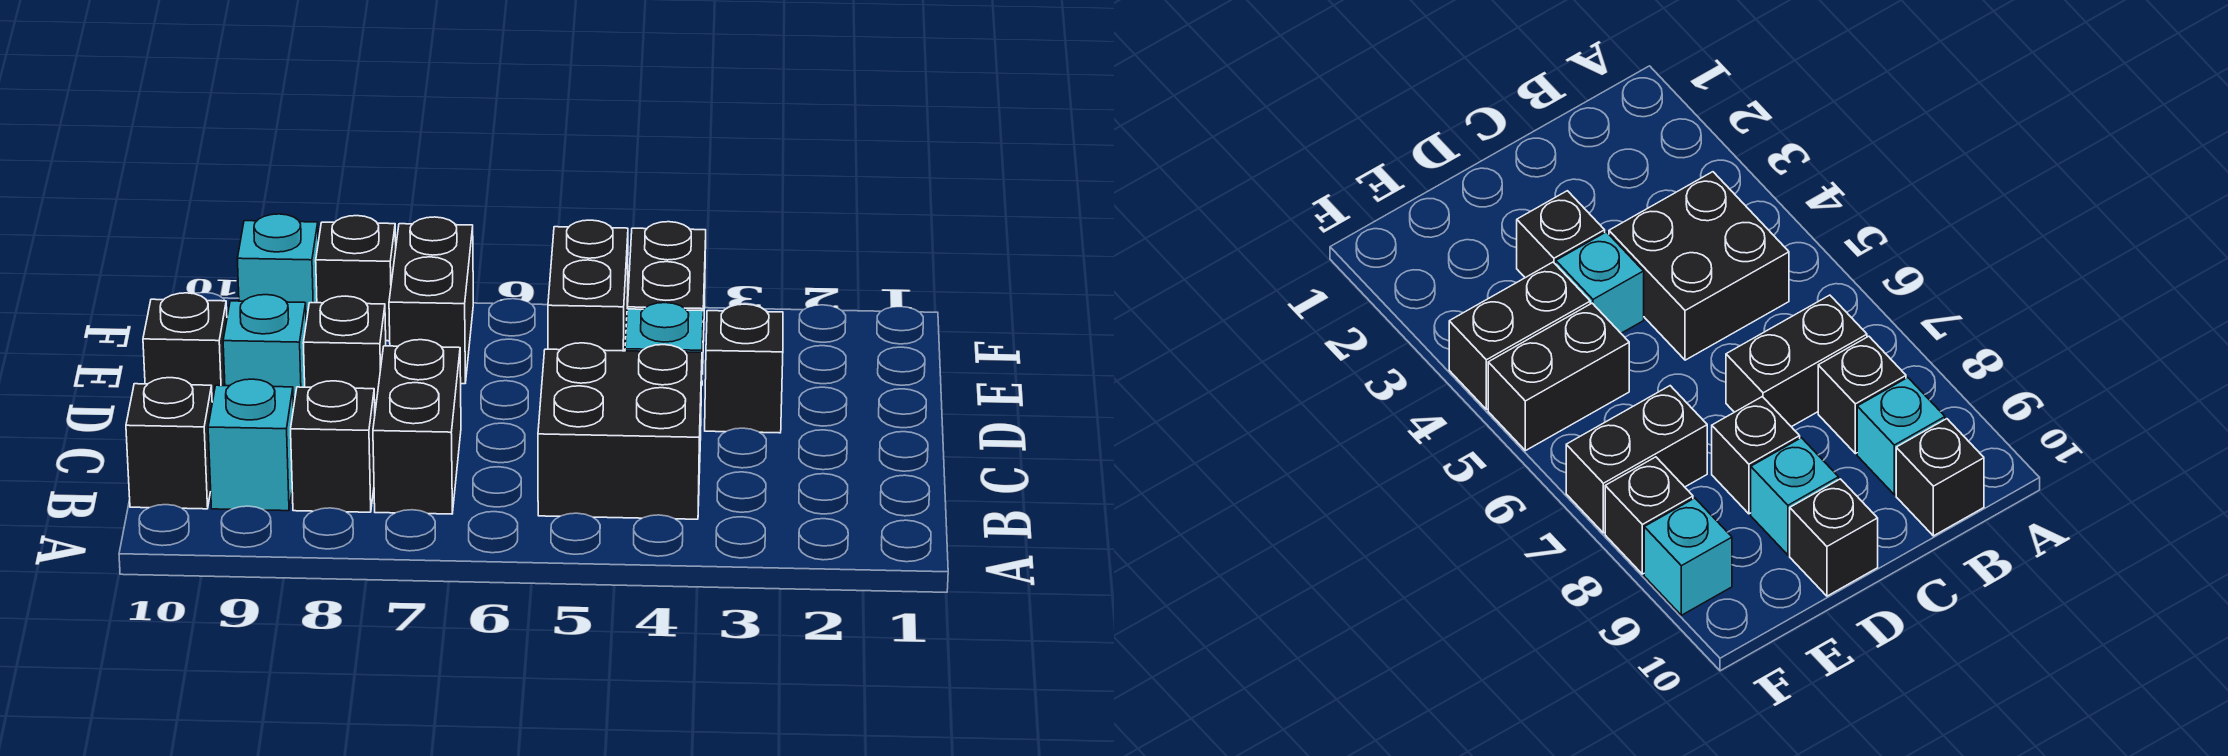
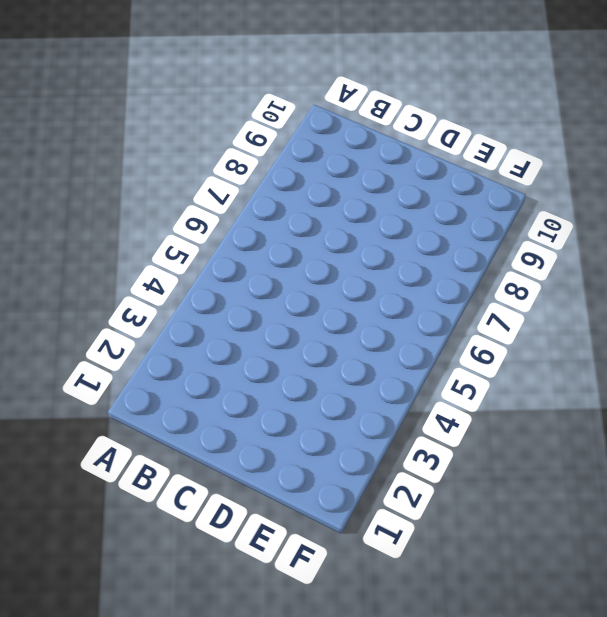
none -> black 2x2 brick [538,343,702,519]
none -> black 1x2 brick [373,340,461,514]
none -> black 1x1 brick [291,381,375,512]

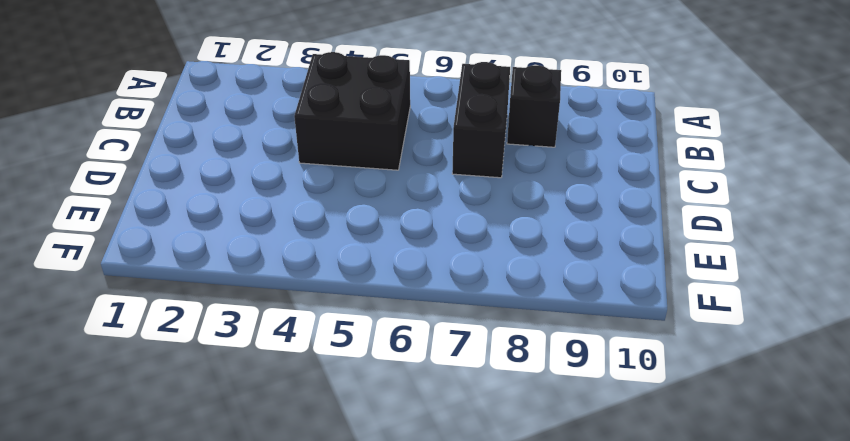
none -> cyan 1x1 brick [208,379,294,511]
none -> black 1x1 brick [126,378,212,509]
none -> black 1x1 brick [705,304,783,433]

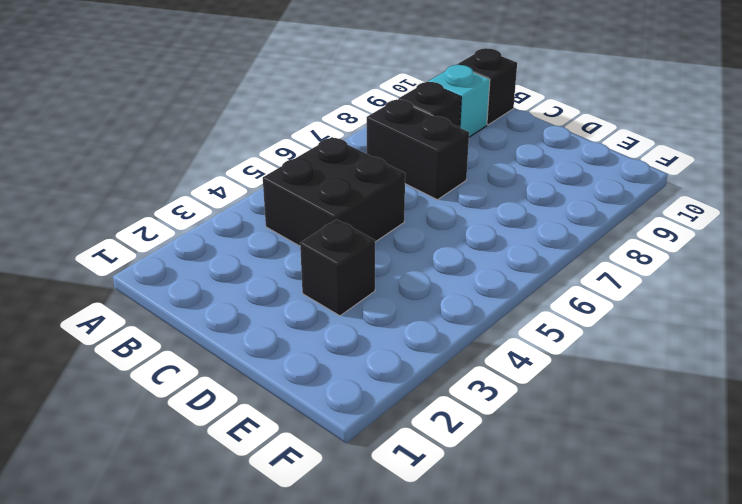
none -> cyan 1x1 brick [625,303,703,407]
none -> black 1x1 brick [303,296,386,410]
none -> cyan 1x1 brick [223,295,306,408]

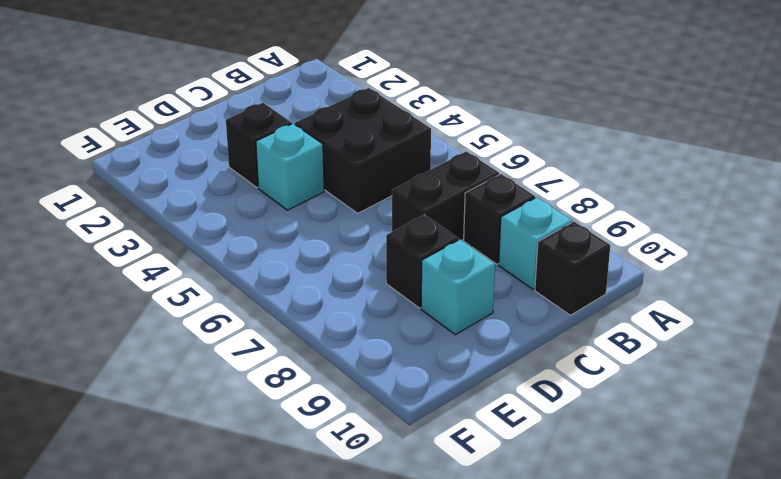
none -> black 1x1 brick [143,293,227,402]
none -> black 1x2 brick [627,222,706,374]
none -> black 1x2 brick [548,220,628,351]

